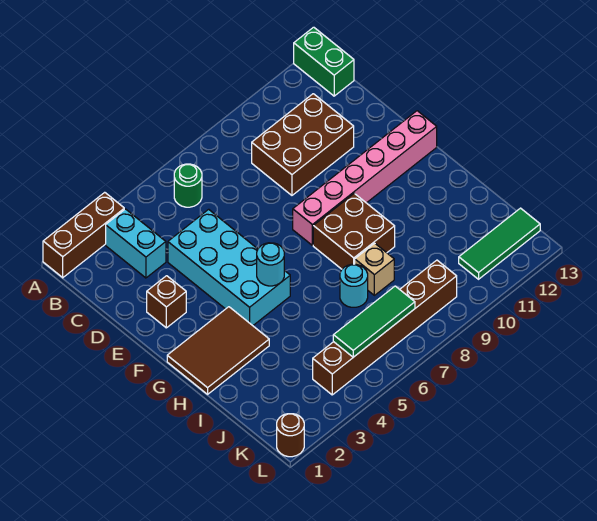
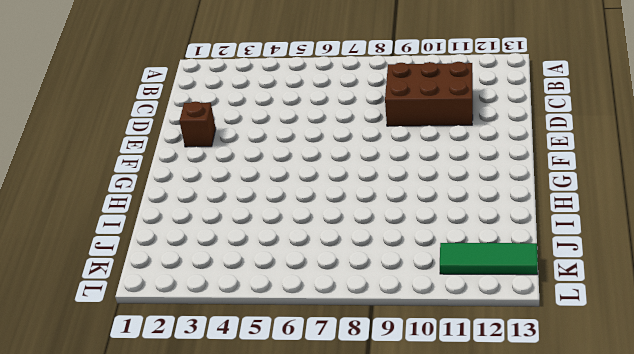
none -> brown 1x3 brick [43,192,124,278]
none -> green 1x2 brick [294,27,354,96]
none -> cyan 1x2 brick [106,209,166,278]

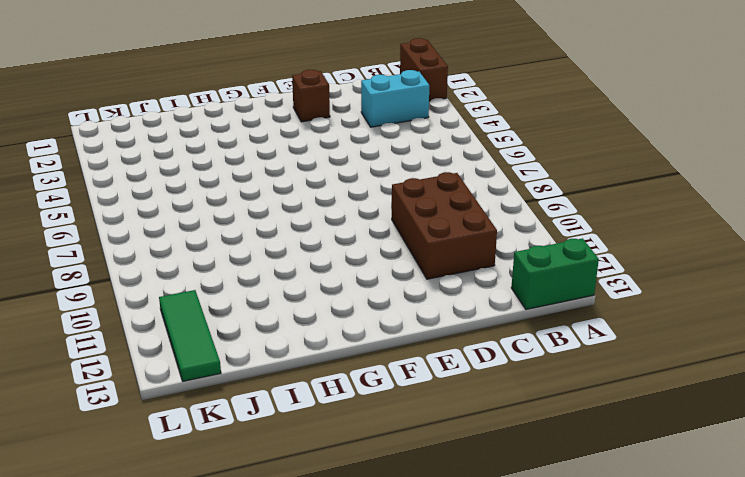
brown 1x2 brick [400,38,448,101] -> brown 1x3 brick [43,192,124,278]
none -> green 1x1 round brick [174,164,202,207]
none -> cyan 2x4 brick [168,209,290,326]
none -> pink 1x6 brick [293,111,437,245]

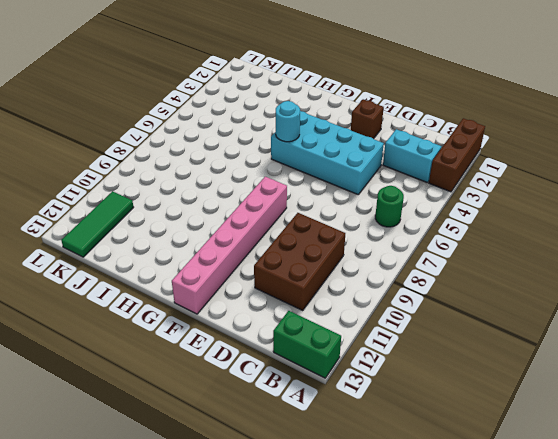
none -> brown 2x3 tile [167,307,269,394]
none -> brown 2x2 brick [313,193,395,269]
none -> cyan 1x1 round brick [340,264,368,307]

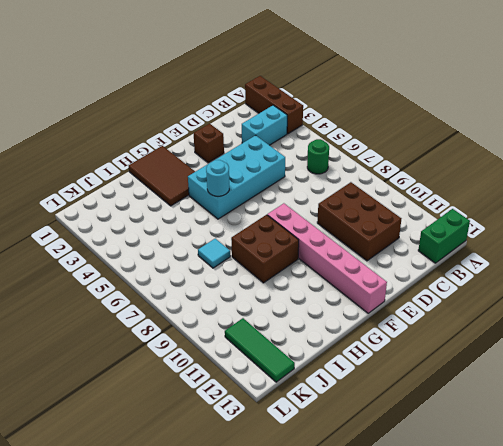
cyan 1x1 tile [198,239,230,268] -> cyan 1x1 round brick [340,264,368,307]
none -> tan 1x1 brick [355,243,394,295]
none -> brown 1x6 brick [313,260,457,395]
none -> brown 1x1 round brick [277,414,304,457]

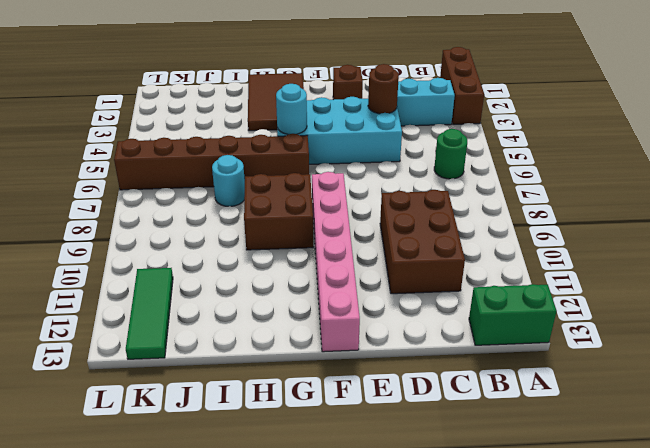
brown 1x1 round brick [368,64,399,114] -> brown 1x1 round brick moved to [277,414,304,457]
brown 1x6 brick [114,134,309,190] -> brown 1x6 brick turned to [313,260,457,395]
none -> tan 1x1 brick [355,243,394,295]
none -> green 1x3 tile [333,286,415,357]

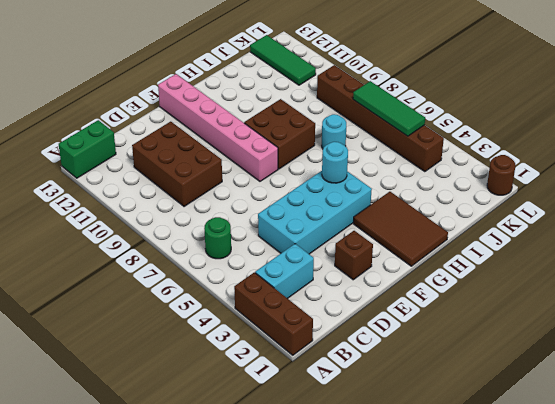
none -> tan 1x1 brick [355,243,394,295]

